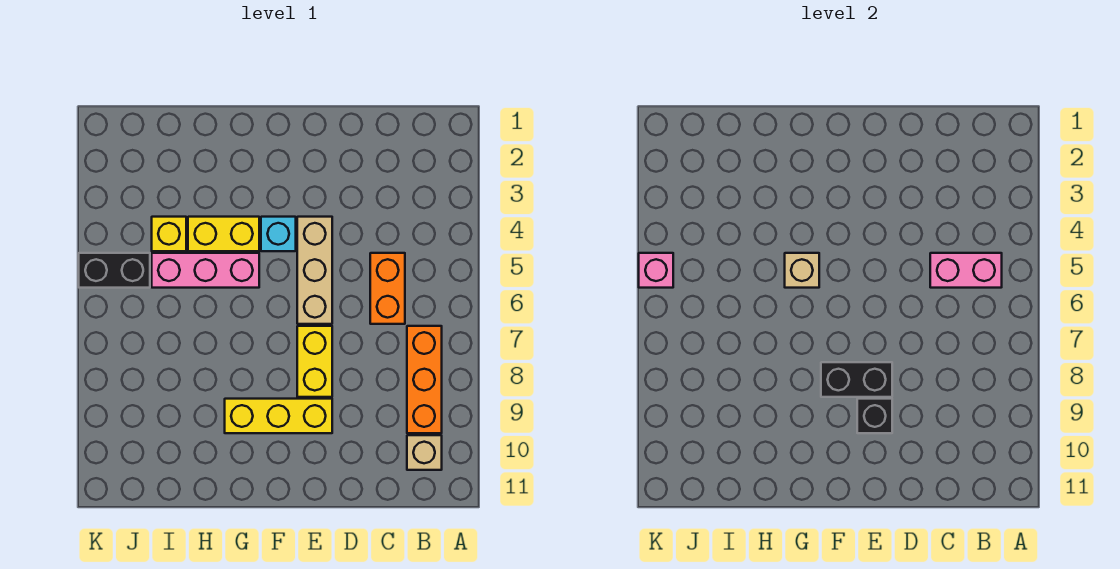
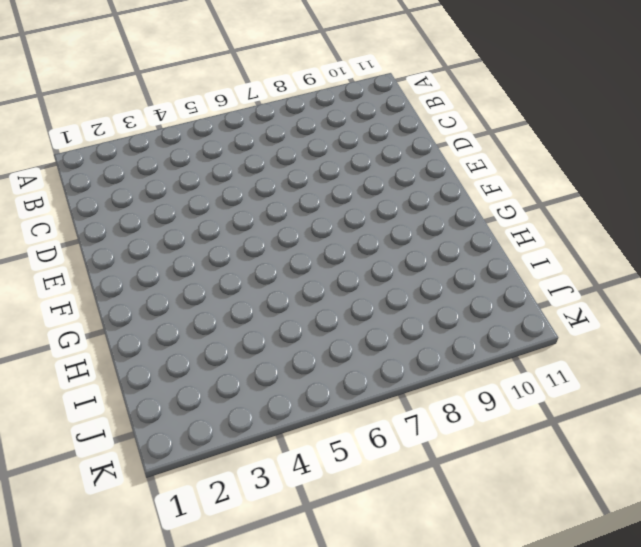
none -> orange 1x3 brick [407,326,442,433]
none -> tan 1x1 brick [407,435,442,470]
none -> orange 1x2 brick [370,253,405,324]

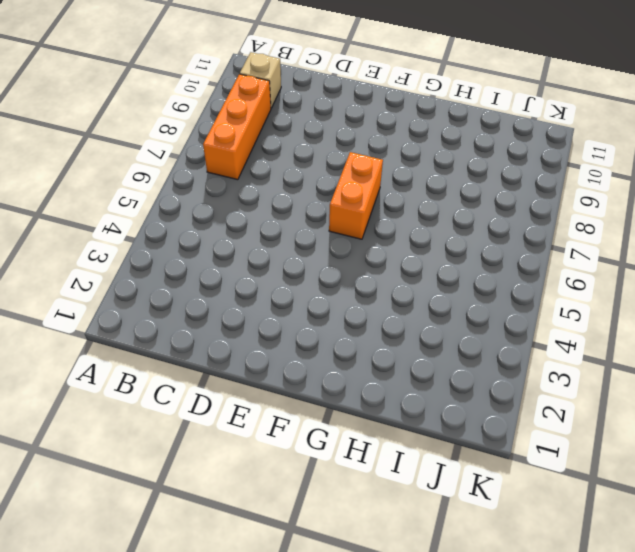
orange 1x2 brick [329,152,383,239] -> orange 1x2 brick moved to [370,253,405,324]
none -> tan 1x3 brick [297,217,332,324]
none -> yellow 1x2 brick [297,326,332,397]
none -> yellow 1x3 brick [225,399,332,433]

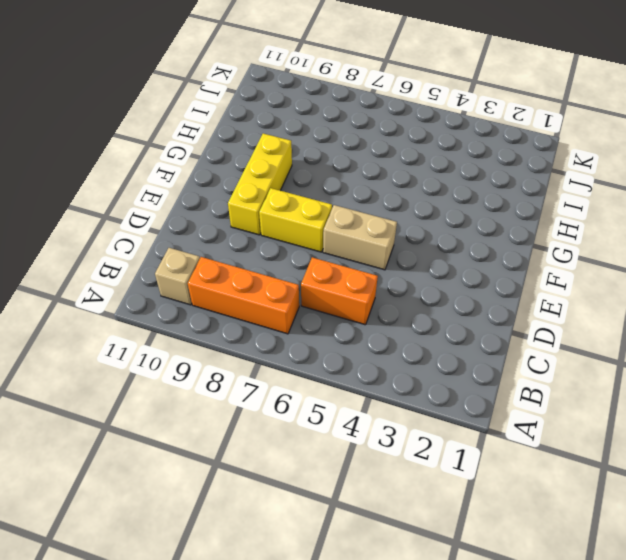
tan 1x2 brick [323,205,397,270] -> tan 1x3 brick [297,217,332,324]
none -> cyan 1x1 brick [261,217,296,251]
none -> yellow 1x2 brick [188,217,259,251]
none -> pink 1x3 brick [152,253,259,288]

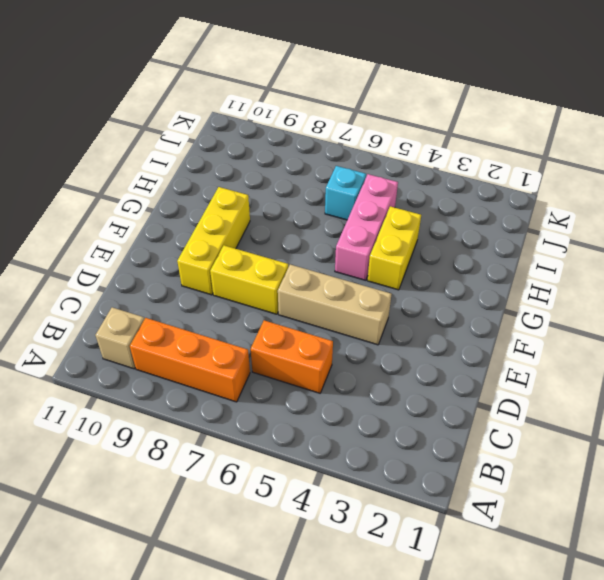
cyan 1x1 brick [325,166,366,220] -> cyan 1x1 brick moved to [261,217,296,251]
none -> yellow 1x1 brick [152,217,186,251]
none -> black 1x2 brick [79,253,150,288]
none -> pink 1x2 brick [930,253,1002,288]

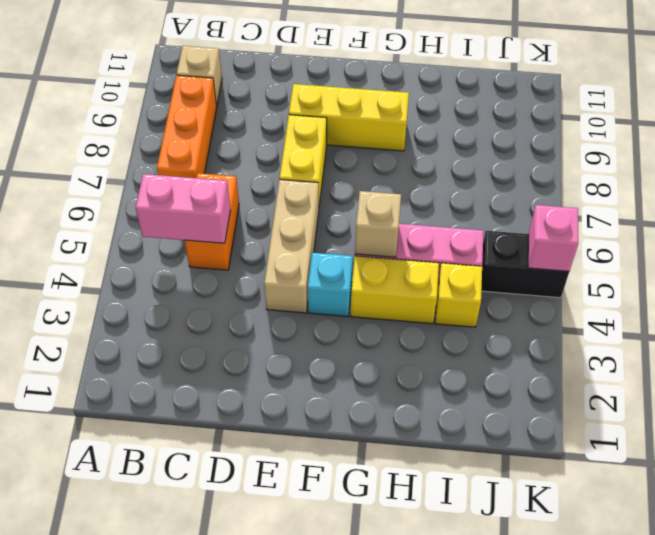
none -> black 1x2 brick [821,362,892,397]
none -> black 1x1 brick [857,399,892,433]

